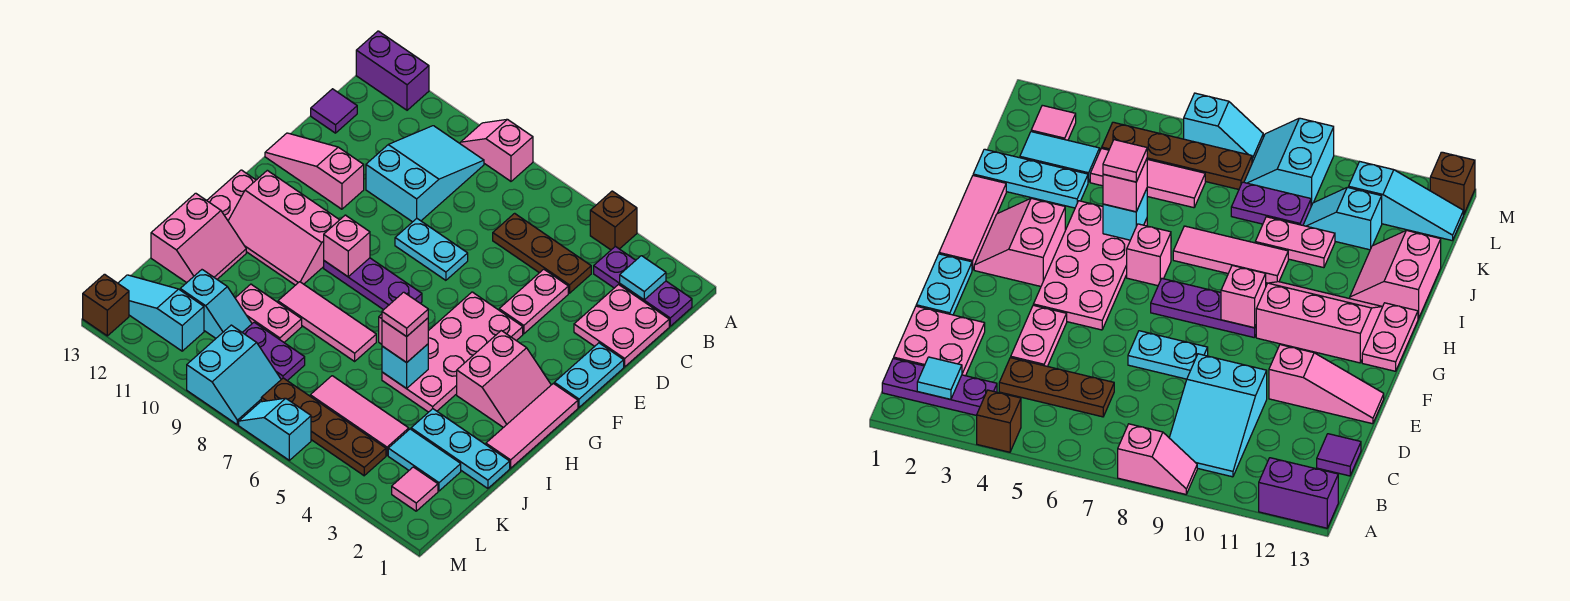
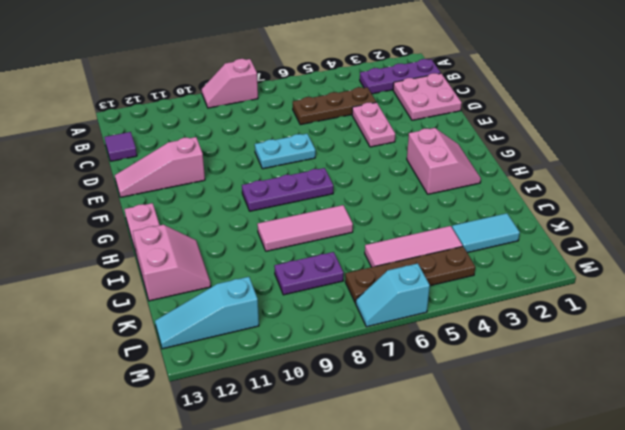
none -> brown 1x1 brick [590,191,637,250]
none -> purple 1x2 brick [356,31,429,110]
none -> cyan 2x3 slope [366,126,484,222]
none -> cyan 1x2 plate [554,343,624,407]

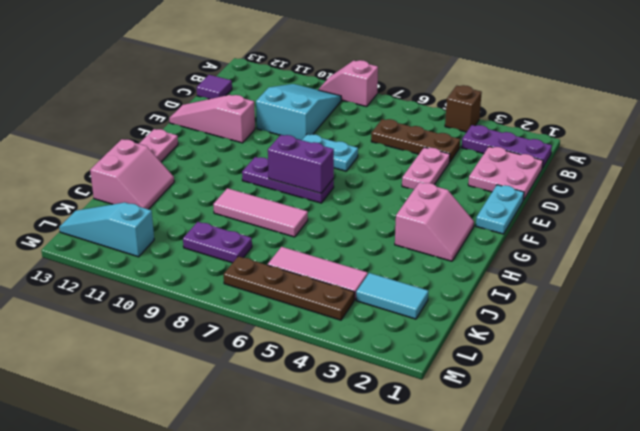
purple 1x2 brick [268,135,334,193] -> purple 1x2 brick moved to [356,31,429,110]
none -> pink 2x4 plate [382,292,523,412]
none -> pink 1x3 tile [486,383,578,468]
none -> pink 2x3 slope [228,170,339,285]
none -> pink 1x1 brick [1127,224,1171,286]

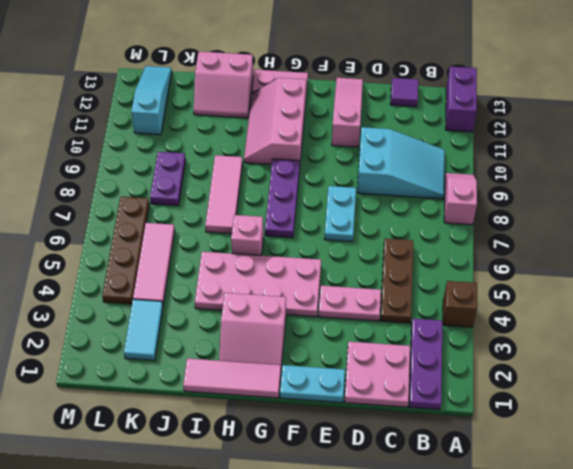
none -> cyan 1x3 plate [411,409,510,488]
none -> pink 1x2 plate [235,284,302,342]
none -> cyan 1x2 slope [180,270,252,338]
none -> pink 1x1 tile [392,467,438,511]

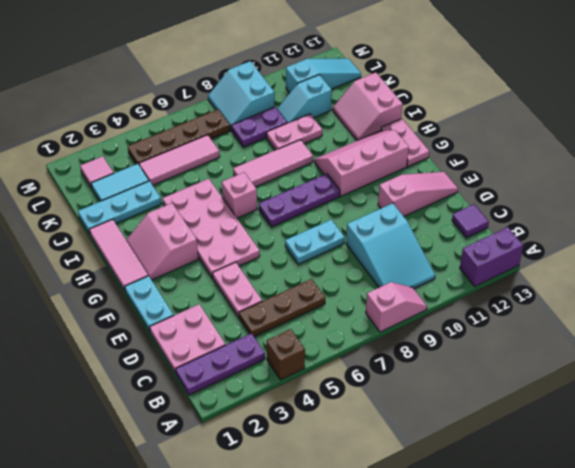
none -> cyan 1x2 slope [239,398,311,460]
none -> brown 1x1 brick [83,274,129,336]
none -> cyan 1x1 tile [620,256,666,300]
none -> pink 1x1 brick [324,215,370,277]

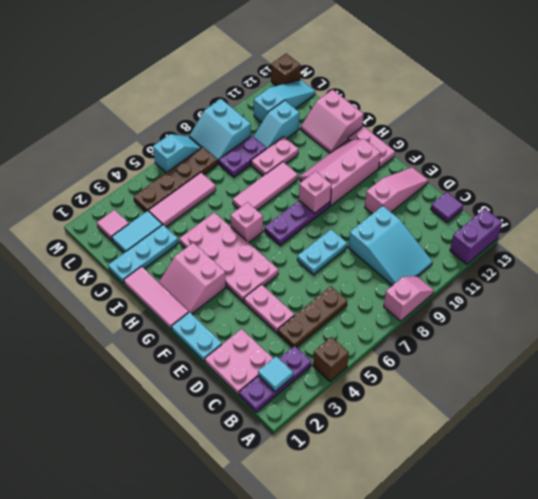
none -> cyan 1x1 brick [382,344,428,389]
none -> pink 1x1 brick [382,318,428,363]
none -> pink 1x1 tile [382,292,428,337]

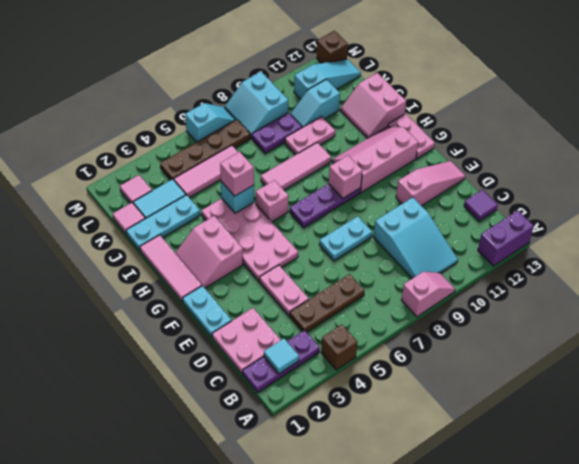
pink 1x1 tile [113,203,145,234] -> pink 1x1 tile moved to [382,292,428,337]

